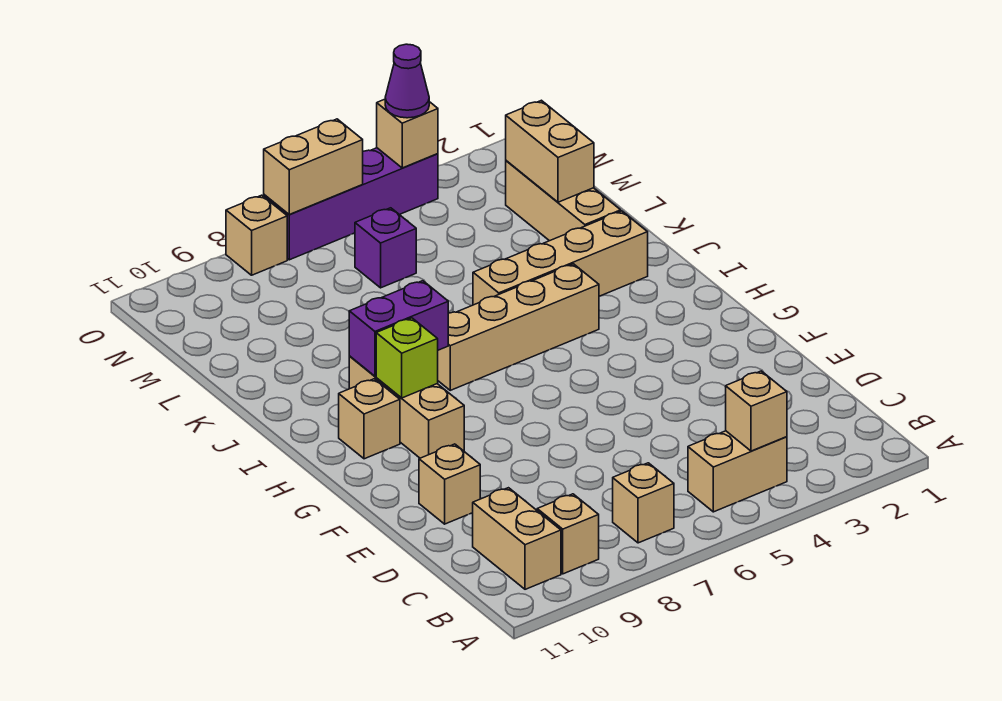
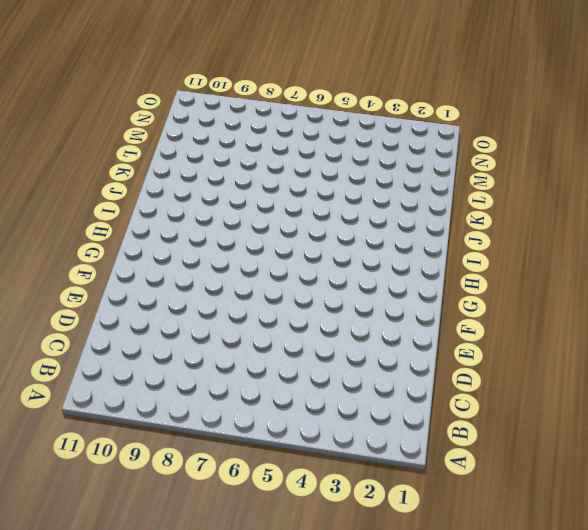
none -> tan 1x2 brick [688,431,787,512]
none -> tan 1x1 brick [613,463,674,543]
none -> tan 1x1 brick [537,494,599,574]

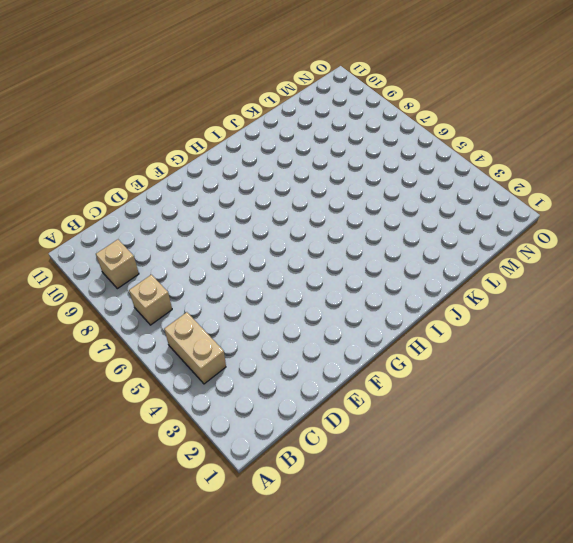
none -> tan 1x2 brick [473,488,561,589]
none -> tan 1x1 brick [419,444,480,524]
none -> tan 1x3 brick [349,356,464,458]

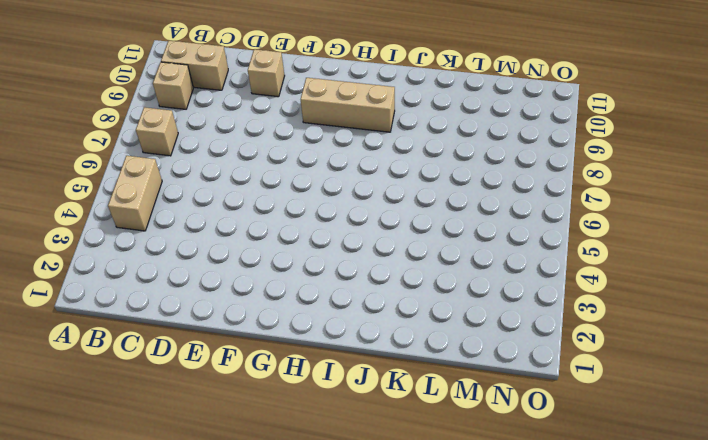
none -> tan 1x1 brick [339,379,400,459]
none -> tan 1x4 brick [438,264,599,390]
none -> tan 1x4 brick [473,211,648,305]

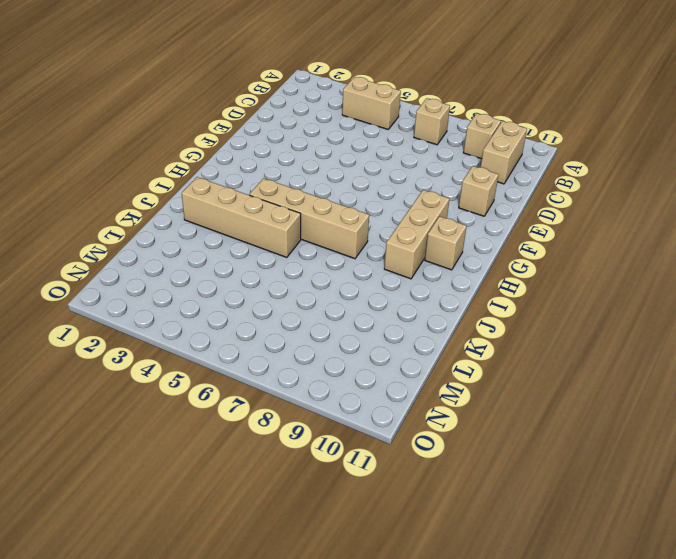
none -> tan 1x3 brick [506,161,621,241]
none -> purple 1x1 brick [355,208,416,288]
none -> purple 1x4 brick [264,148,438,260]

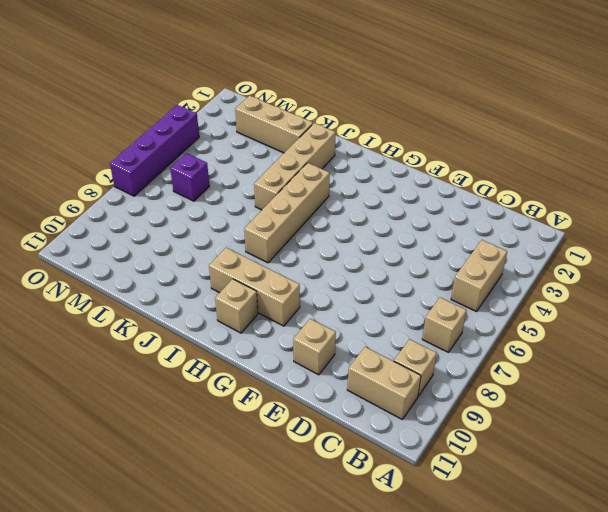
none -> tan 1x1 brick [226,195,287,275]
none -> tan 1x1 brick [726,371,787,451]
none -> lime 1x1 brick [376,318,438,398]

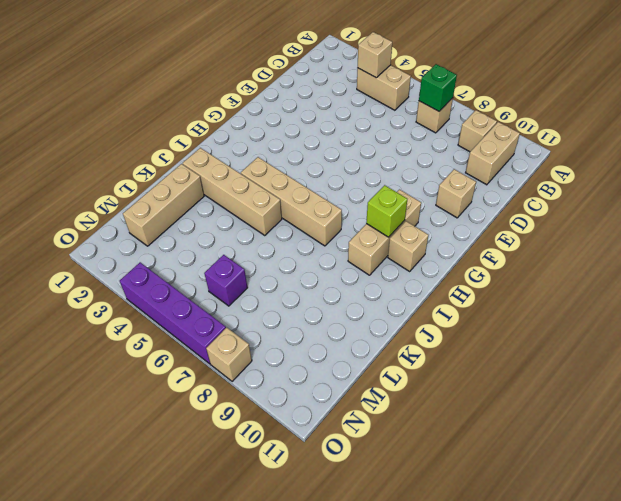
green 1x1 brick [419,64,457,111] -> none
none -> purple 1x2 brick [349,281,448,376]
none -> tan 1x2 brick [506,100,594,202]
none -> tan 1x1 brick [377,99,438,168]

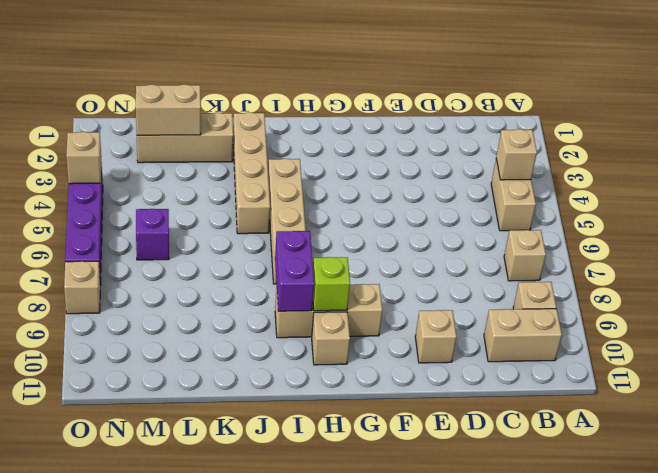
none -> tan 1x2 brick [264,119,363,214]
none -> purple 1x1 cone [385,44,429,118]

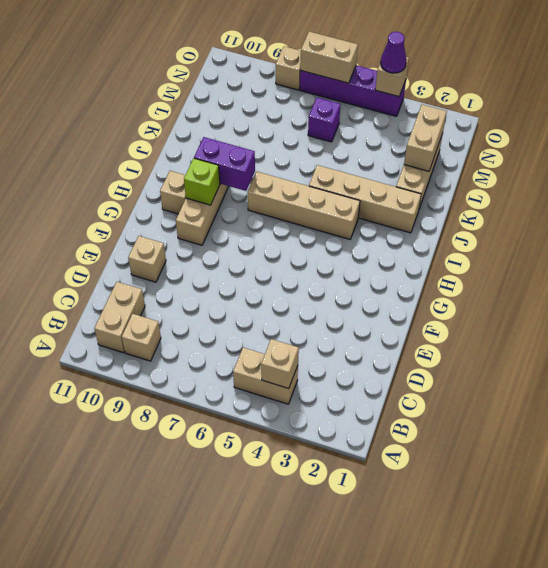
none -> tan 1x1 brick [613,463,674,543]

